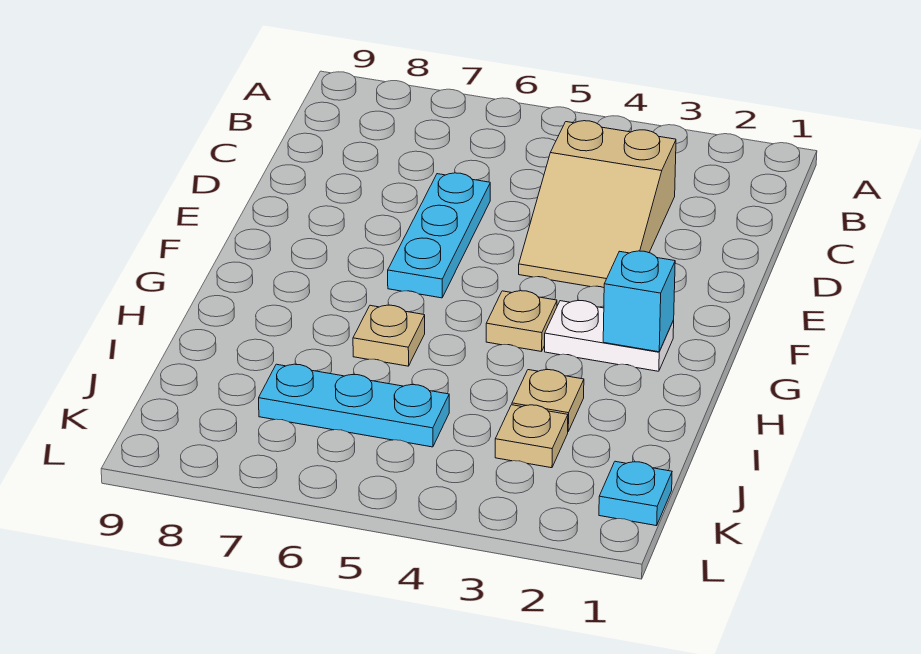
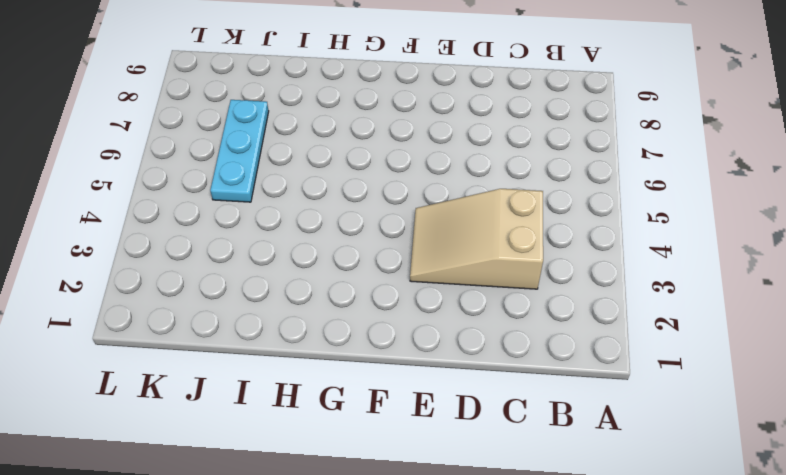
none -> cyan 1x3 plate [388,173,490,298]
none -> white 1x2 plate [545,301,674,371]

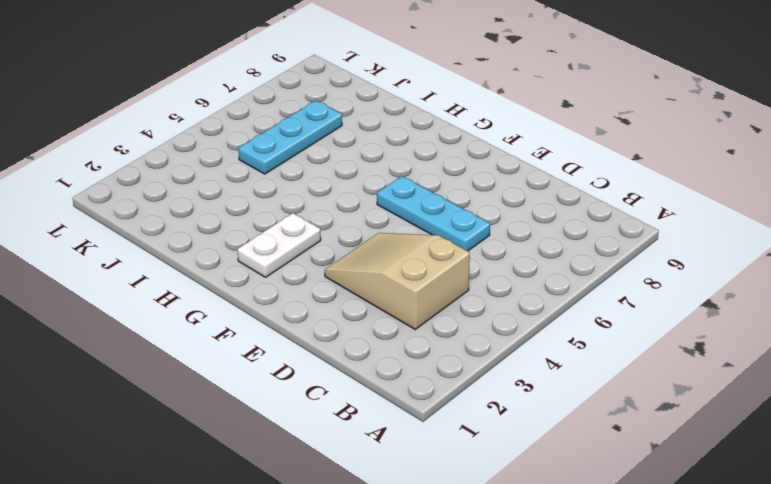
none -> tan 1x1 plate [486,291,557,352]
none -> tan 1x1 plate [353,305,425,366]

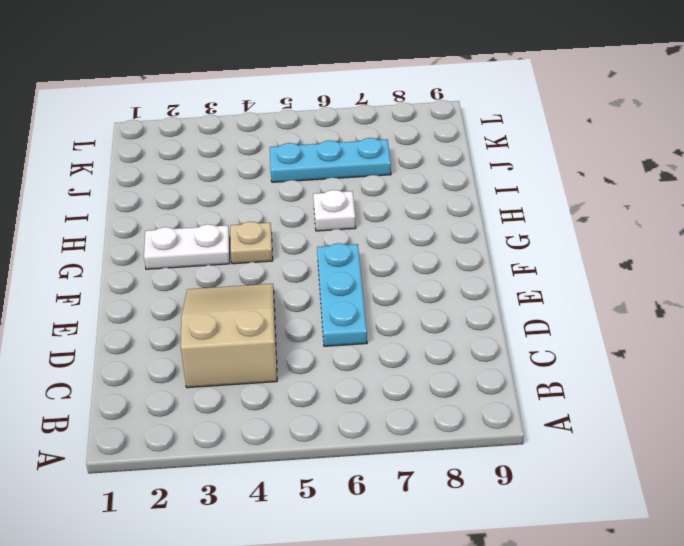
white 1x1 plate [313,190,356,231] -> tan 1x1 plate [353,305,425,366]
none -> tan 1x1 plate [512,370,584,431]
none -> tan 1x1 plate [495,405,568,468]

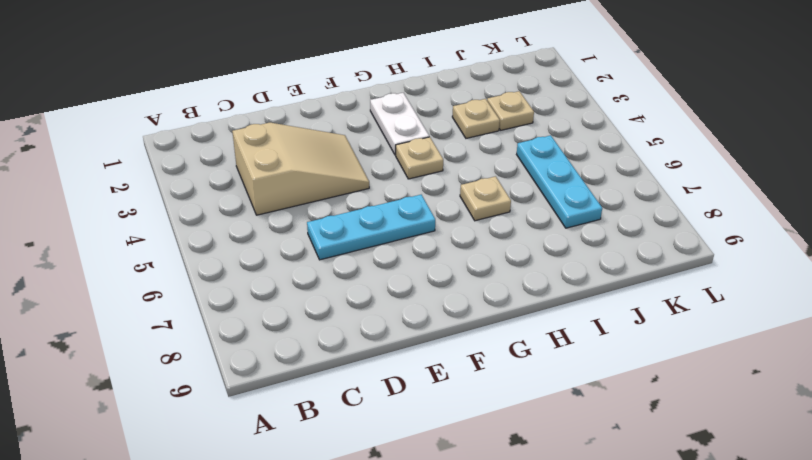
none -> cyan 1x1 plate [599,461,672,526]
none -> cyan 1x1 brick [603,251,675,352]

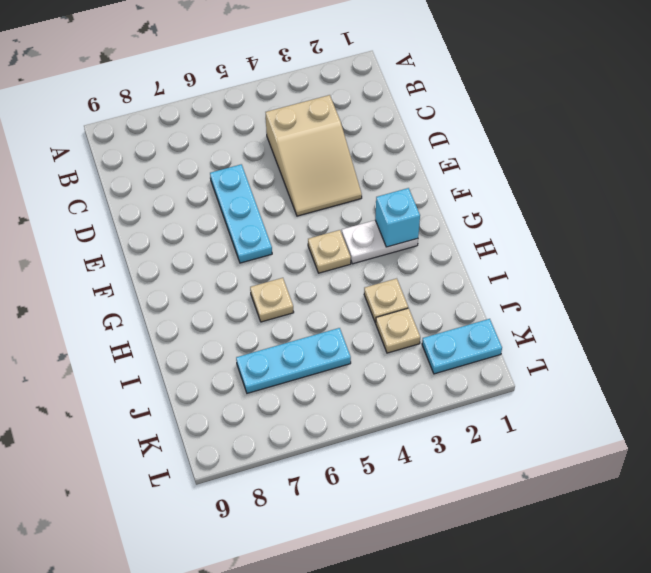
cyan 1x2 plate [422,319,502,374] -> cyan 1x1 plate [599,461,672,526]

